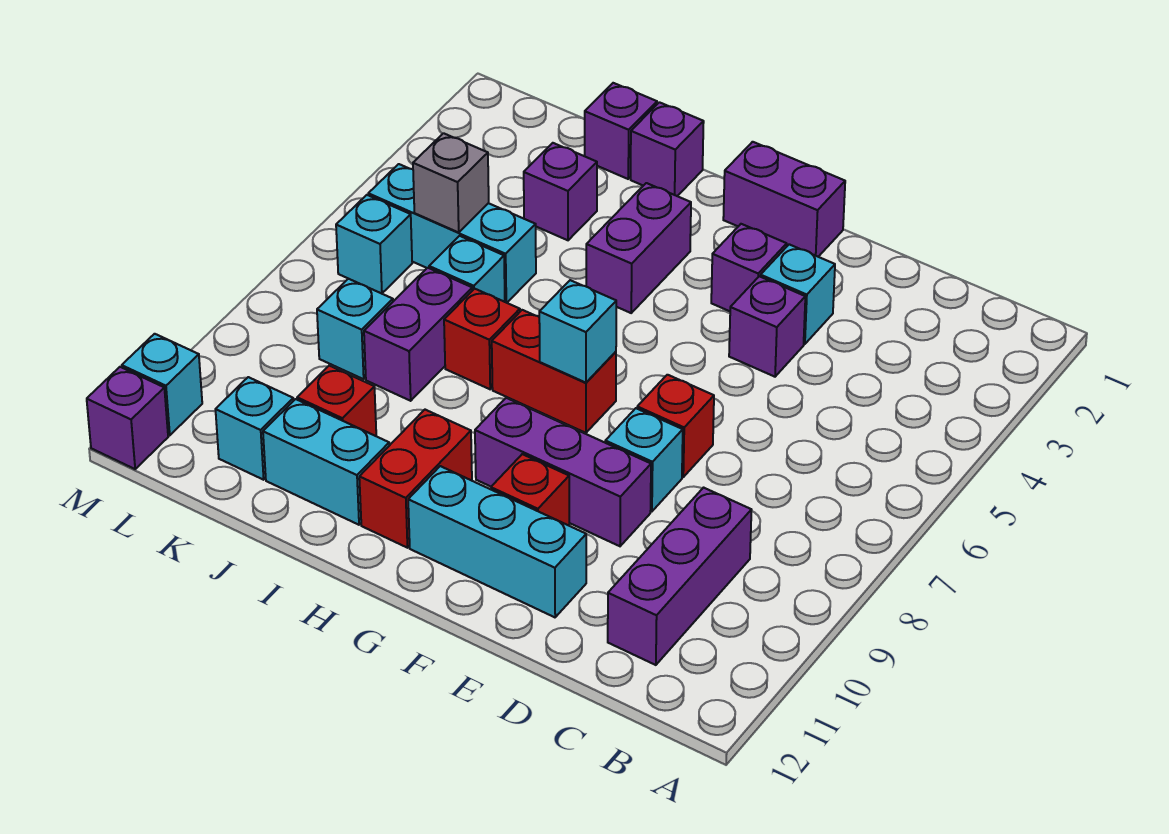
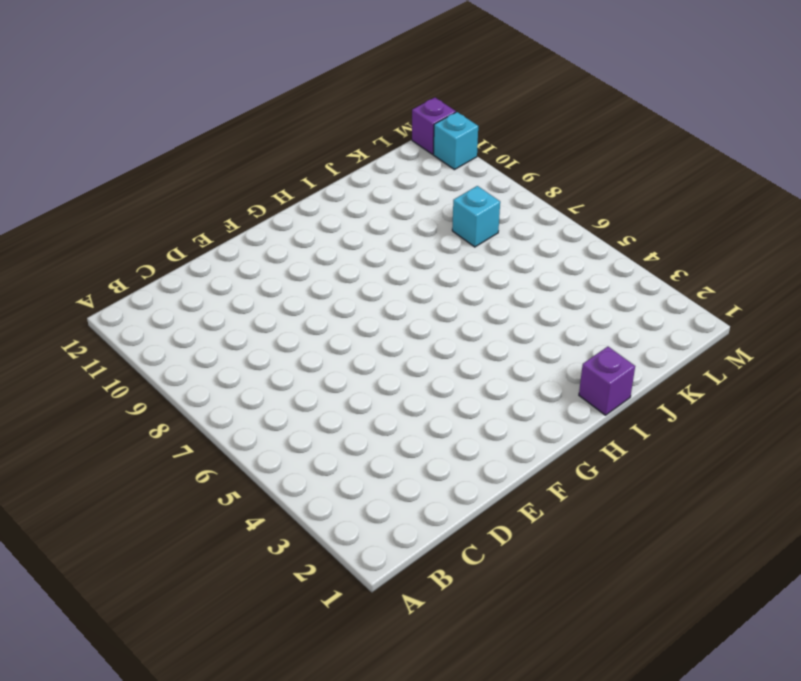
none -> purple 1x3 brick [608,488,751,665]
none -> cyan 1x1 brick [761,244,835,344]
none -> purple 1x1 brick [729,276,805,377]

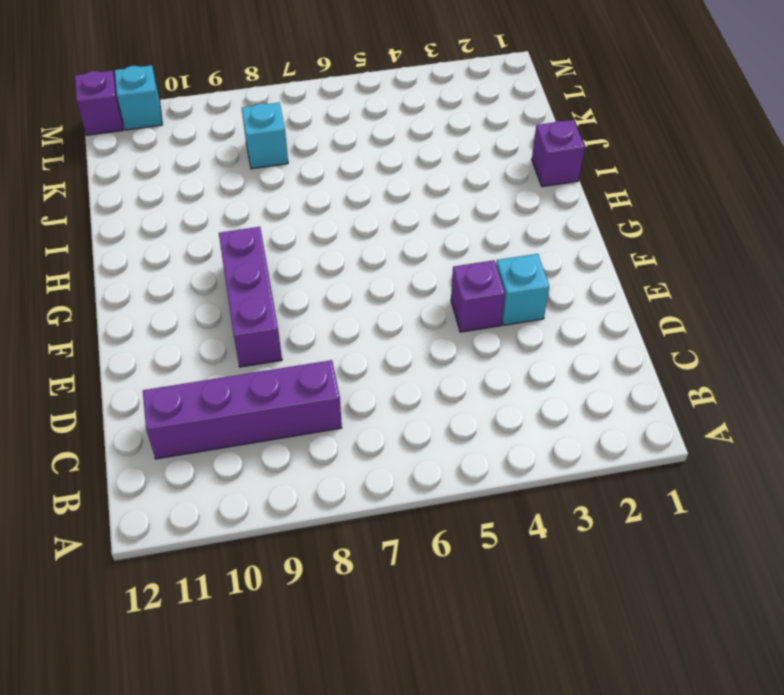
purple 1x4 brick [143,360,342,459] -> purple 1x3 brick [608,488,751,665]
none -> red 1x1 brick [637,375,714,477]
none -> cyan 1x1 brick [605,408,683,512]
none -> cyan 1x3 brick [408,466,586,617]

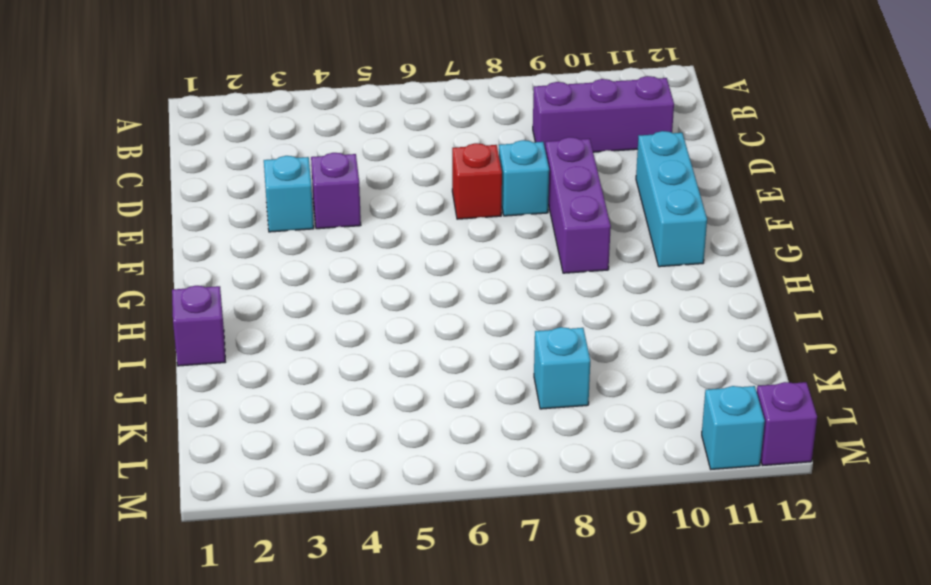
none -> purple 1x2 brick [723,142,845,257]
none -> purple 1x1 brick [711,224,787,311]
none -> red 1x1 brick [491,454,569,526]

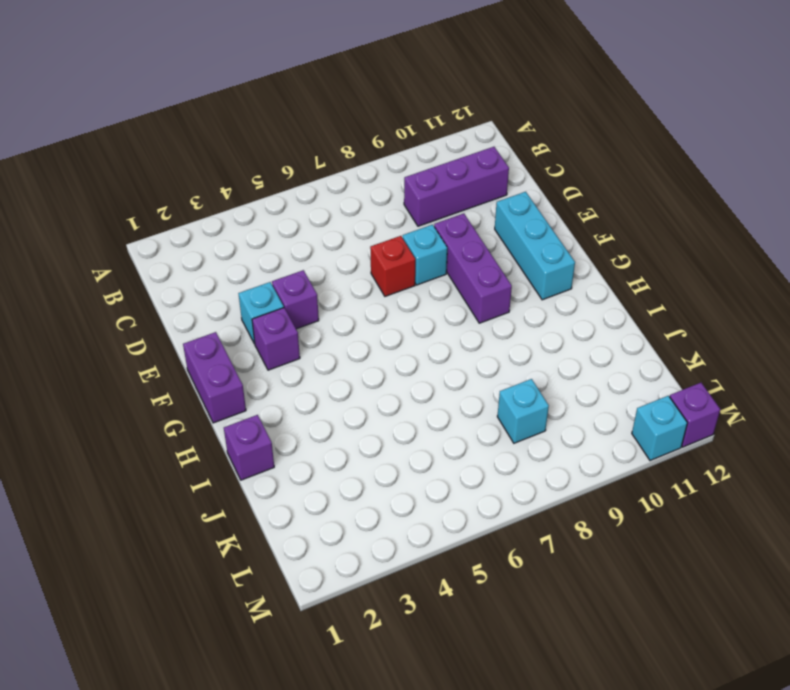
none -> red 1x1 brick [491,454,569,526]
none -> red 1x2 brick [492,310,616,433]
none -> purple 1x2 brick [586,183,691,313]

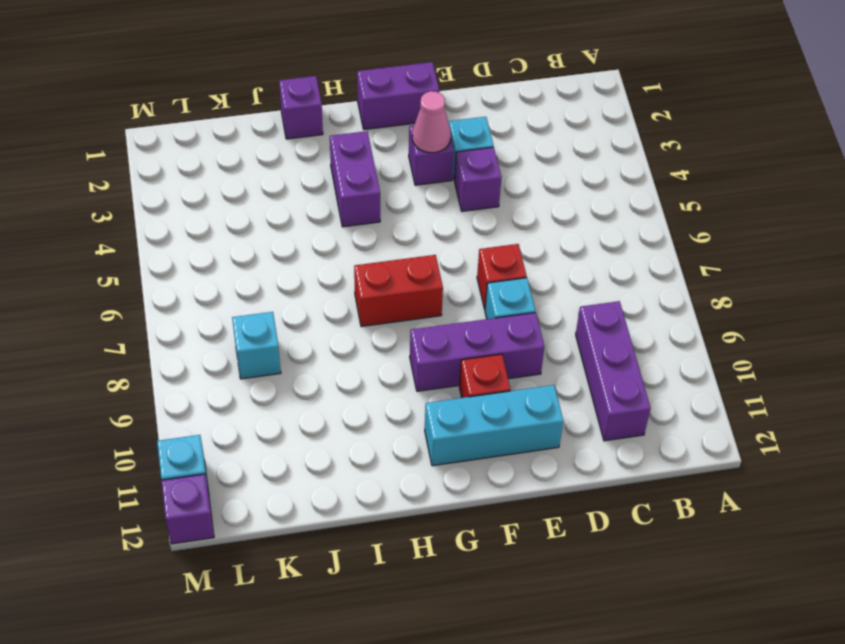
pink 1x1 cone [412,91,451,153] -> none
none -> red 1x2 brick [359,410,472,548]
none -> red 1x1 brick [444,289,520,389]
none -> cyan 1x2 brick [263,399,389,525]

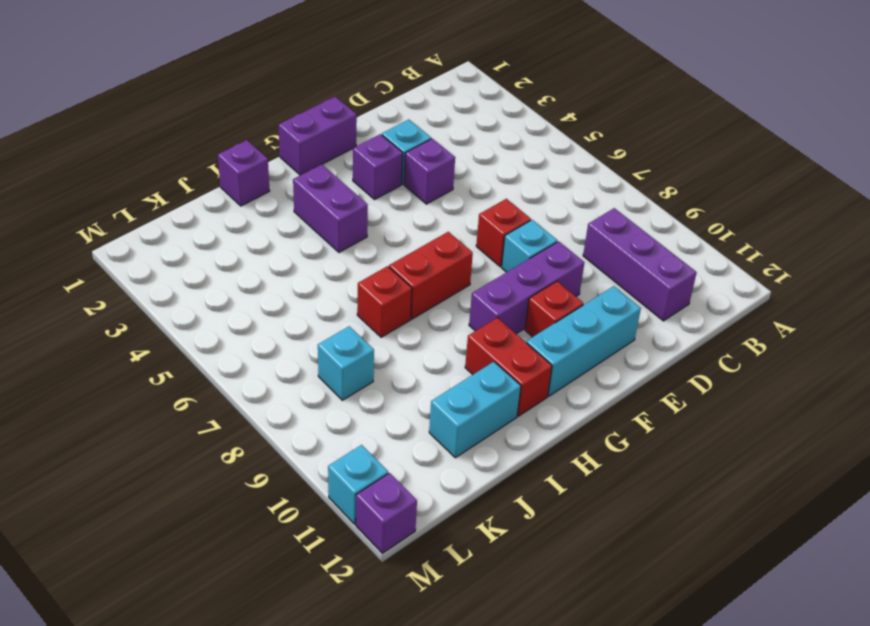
none -> purple 1x1 brick [585,83,657,179]
none -> purple 1x1 brick [524,143,597,240]
none -> cyan 1x3 brick [368,164,536,303]

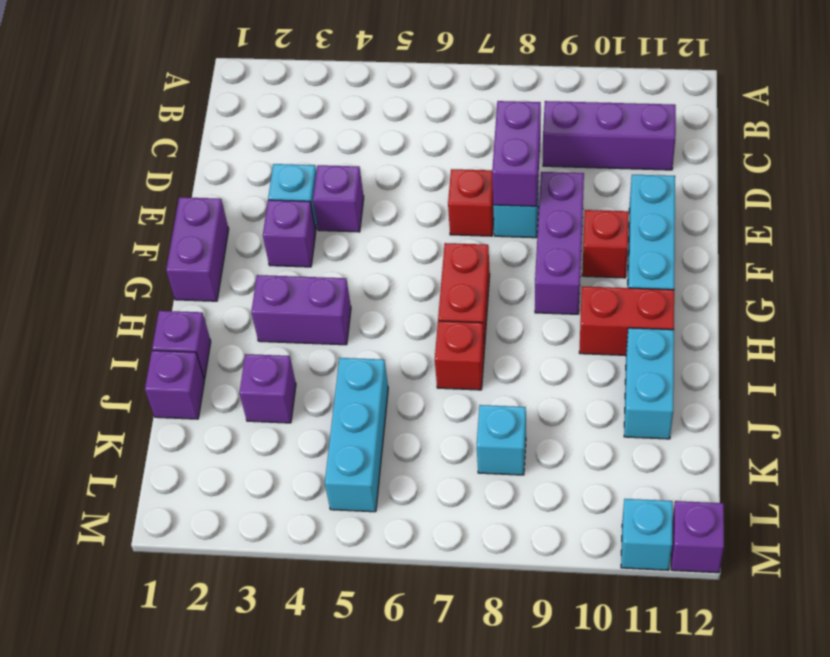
purple 1x2 brick [492,101,541,206] -> purple 1x2 brick turned to [364,268,472,401]
none -> cyan 1x1 brick [429,236,505,302]
none -> red 1x1 brick [297,366,376,436]
none -> cyan 1x1 brick [215,377,293,480]

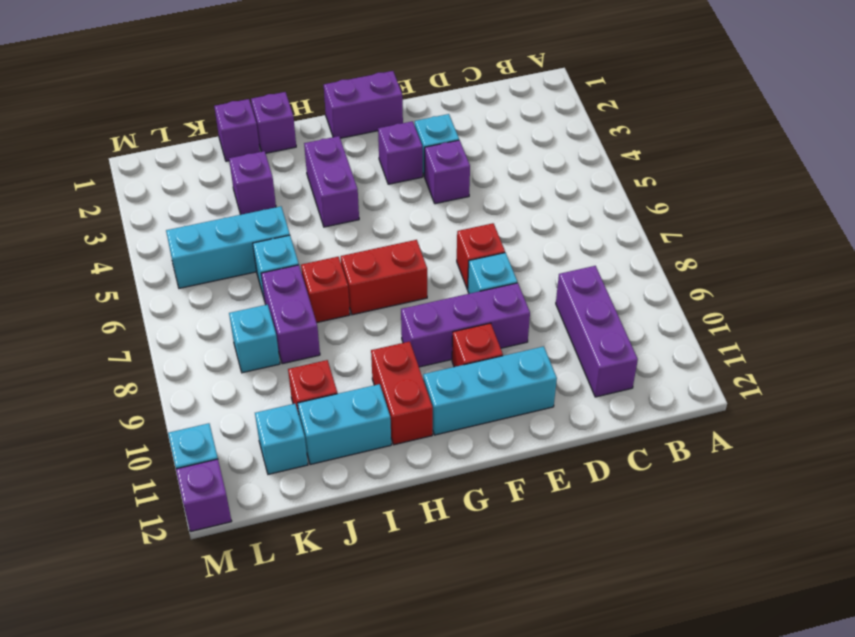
none -> cyan 1x1 brick [336,195,412,294]
none -> cyan 1x1 brick [539,280,616,383]
none -> grey 1x1 brick [413,133,489,232]

